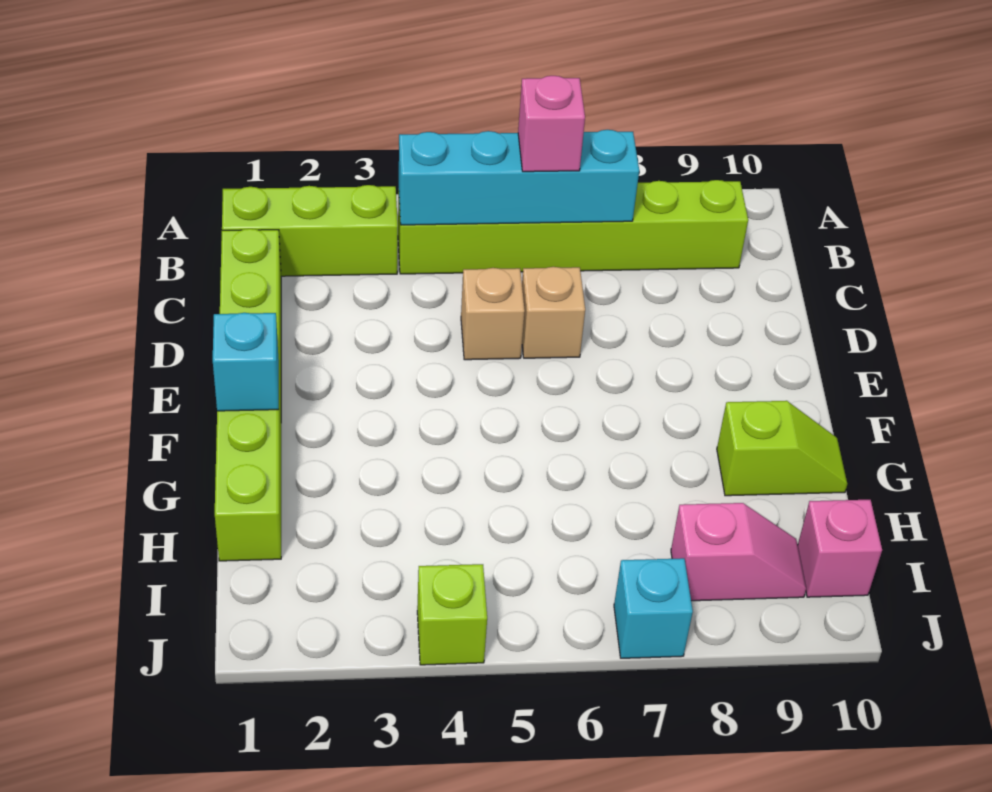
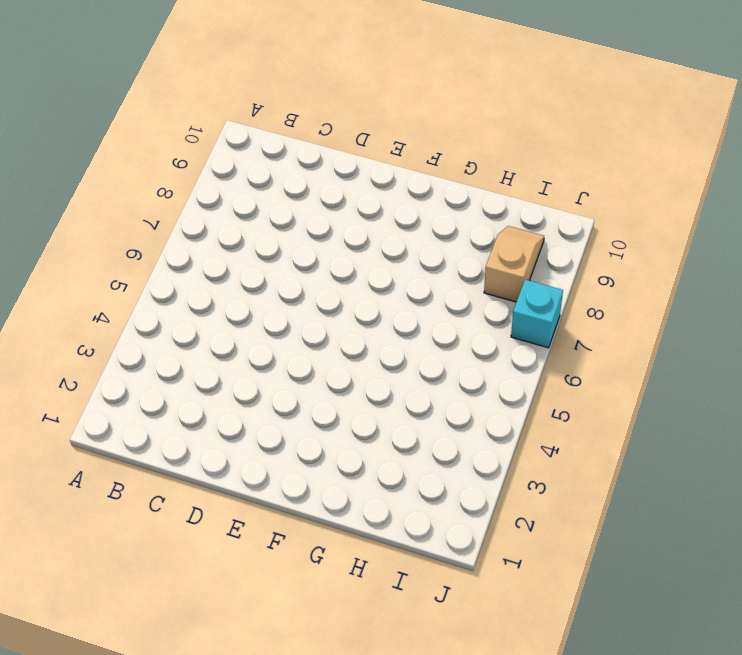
tan 1x2 slope [484,226,544,302] -> pink 1x2 slope [671,503,806,601]
none -> lime 1x3 brick [222,185,398,276]
none -> lime 1x6 brick [398,180,748,274]
none -> lime 1x6 brick [215,229,281,561]

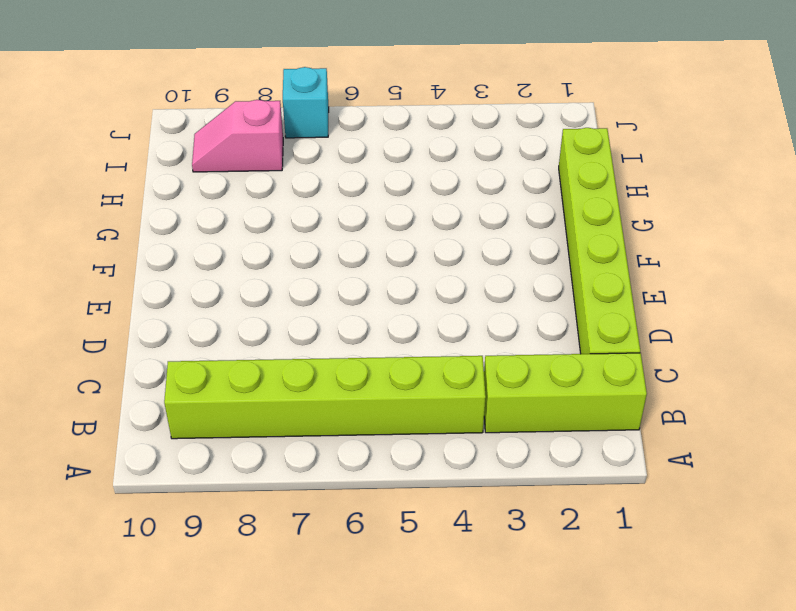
none -> tan 1x1 brick [461,268,525,360]
none -> tan 1x1 brick [522,267,585,358]
none -> lime 1x2 slope [717,401,847,496]

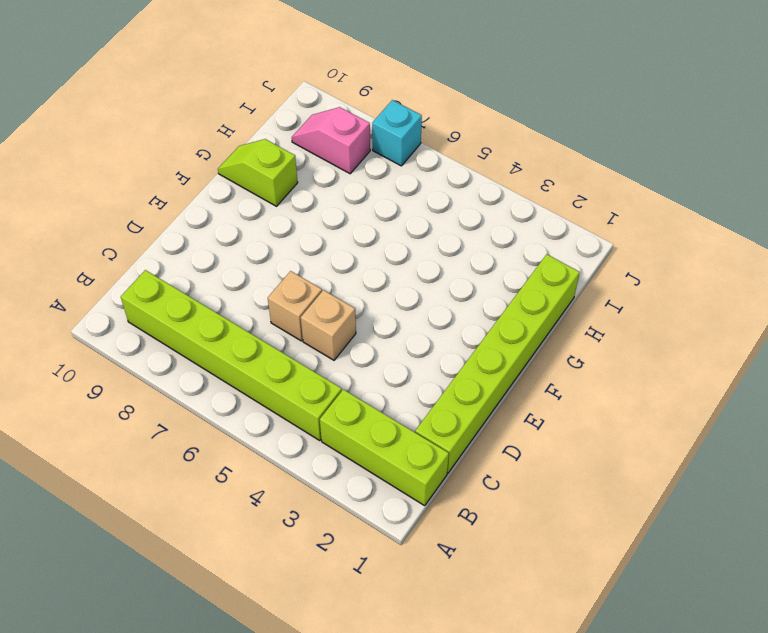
none -> pink 1x1 brick [798,500,882,597]
none -> lime 1x1 brick [417,564,487,665]
none -> cyan 1x4 brick [399,130,639,225]

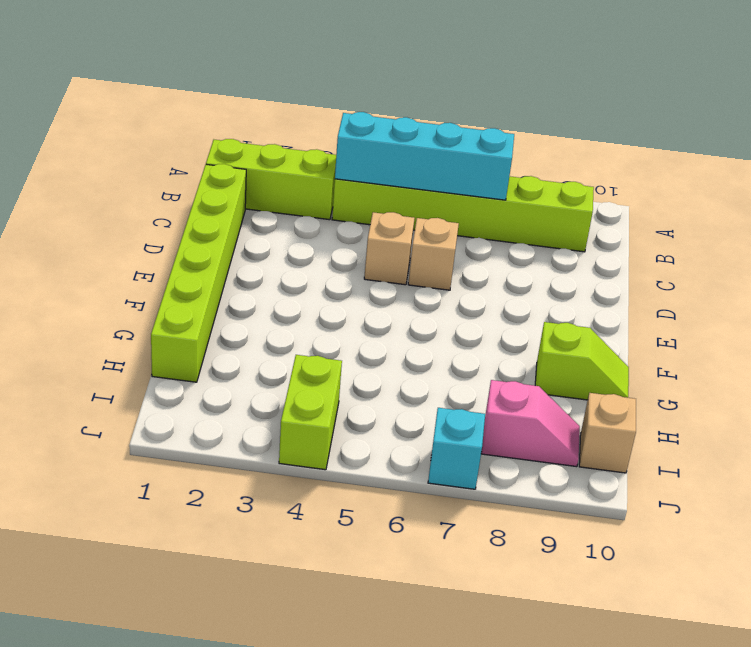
lime 1x2 brick [279,355,342,470] -> lime 1x1 brick [417,564,487,665]
tan 1x1 brick [579,393,636,473] -> pink 1x1 brick [798,500,882,597]
none -> cyan 1x1 brick [213,313,279,411]
none -> pink 1x1 brick [518,76,585,172]

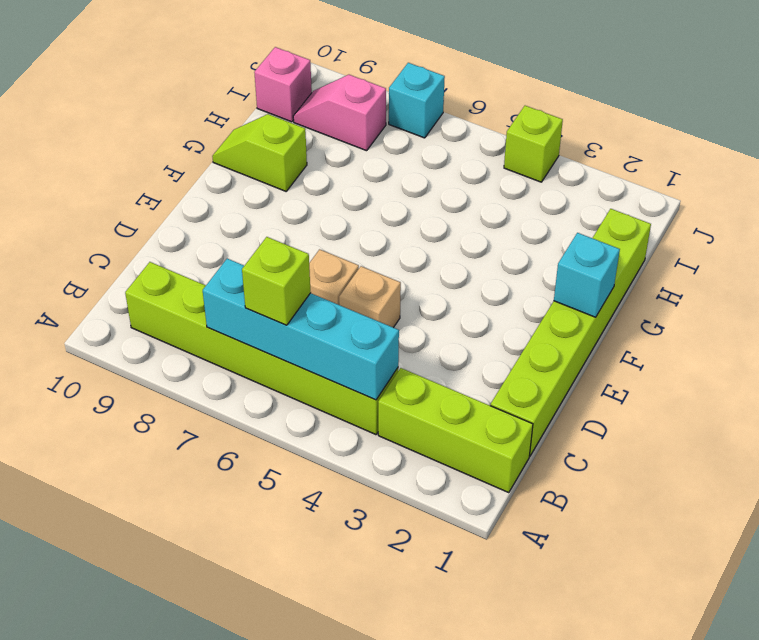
lime 1x1 brick [242,237,311,325] -> pink 1x1 brick [518,76,585,172]

